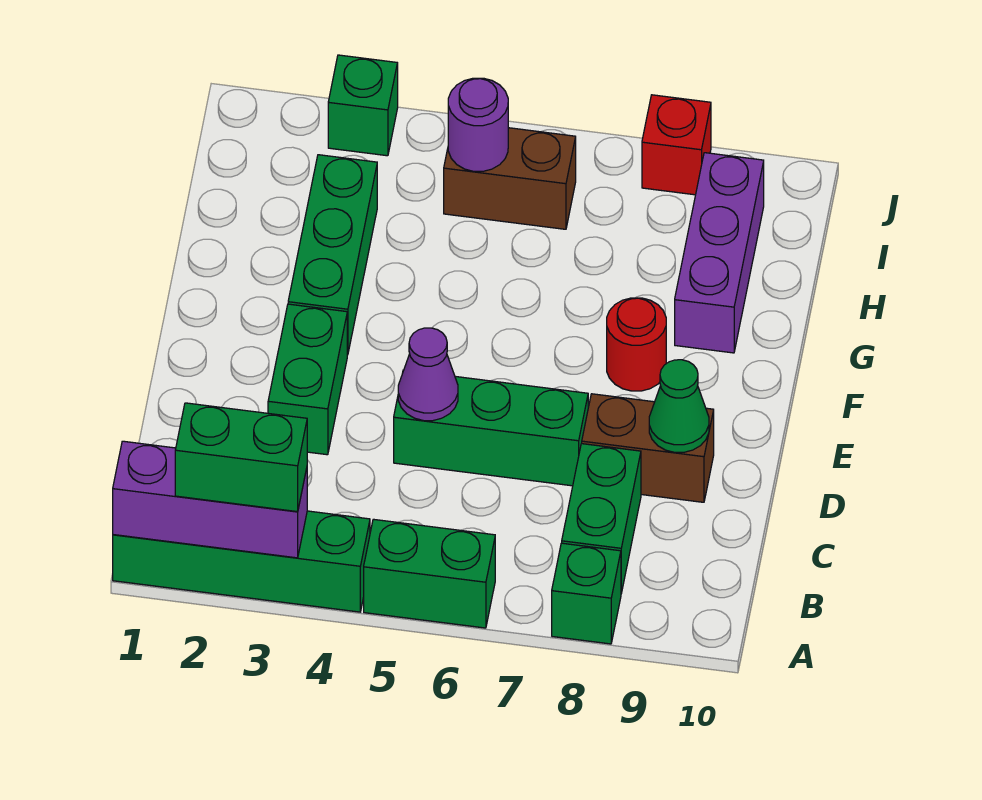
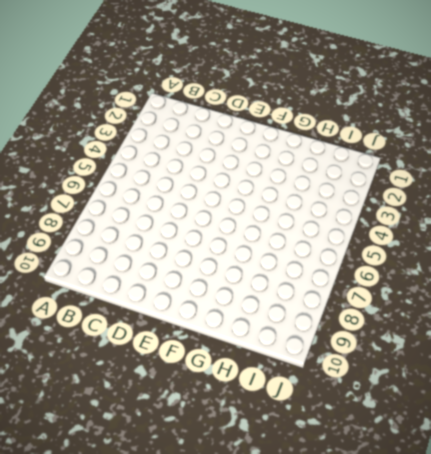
none -> green 1x4 brick [113,511,370,612]
none -> green 1x2 brick [364,519,495,628]
none -> green 1x1 brick [552,543,621,644]

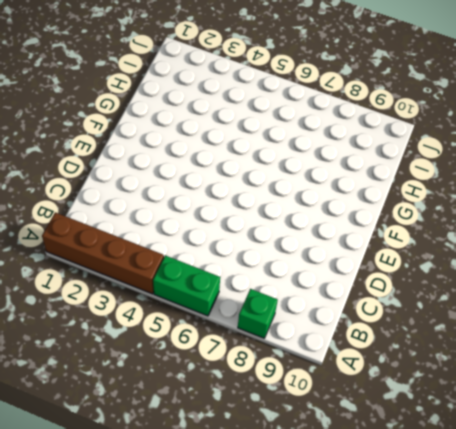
brown 1x4 brick [42,212,164,294] -> green 1x4 brick [113,511,370,612]
none -> green 1x2 brick [562,444,641,593]
none -> green 1x2 brick [268,304,347,455]
none -> green 1x3 brick [394,370,588,486]

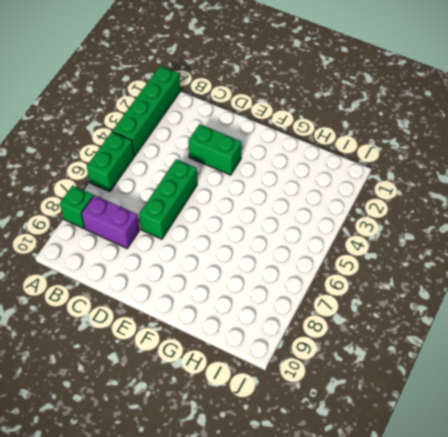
purple 1x2 brick [81,195,140,248] -> green 1x2 brick [562,444,641,593]
none -> brown 1x2 brick [582,394,714,502]
none -> green 1x3 brick [288,155,377,355]
none -> red 1x1 round brick [607,298,666,391]

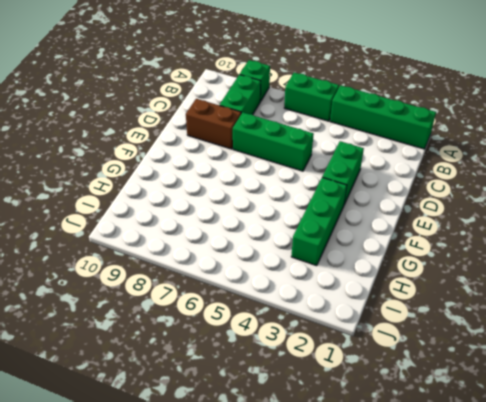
none -> red 1x1 round brick [607,298,666,391]
none -> purple 1x3 brick [675,153,764,353]
none -> brown 1x2 brick [444,128,576,229]

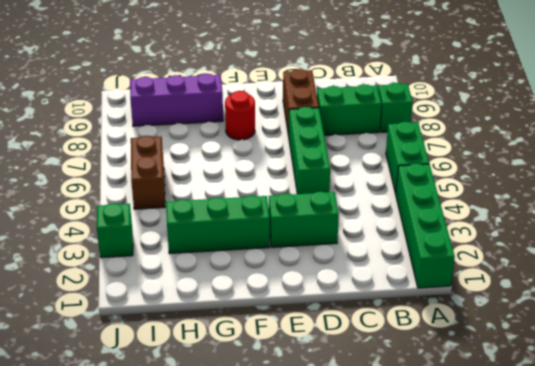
none -> red 1x1 brick [642,95,711,195]
none -> purple 1x3 brick [113,441,307,558]
none -> purple 1x1 cone [398,328,458,421]

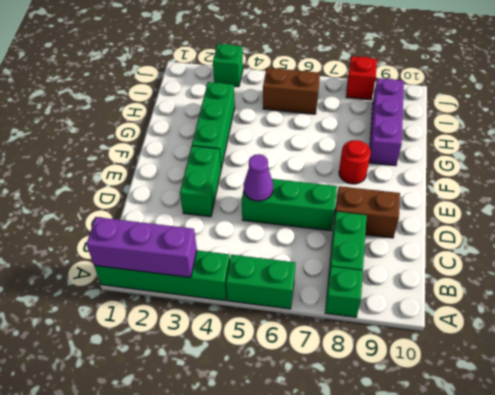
none -> green 1x1 cone [649,360,709,452]
none -> purple 1x1 round brick [448,78,508,171]
none -> green 1x2 brick [175,403,307,512]

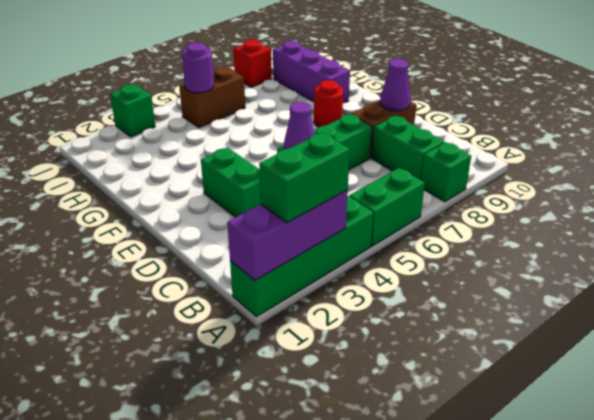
purple 1x1 cone [380,59,411,111] -> green 1x1 cone [649,360,709,452]
none -> green 1x3 brick [288,155,377,355]

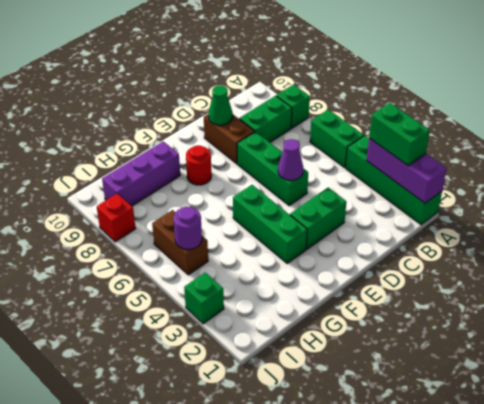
green 1x3 brick [233,185,307,263] -> green 1x3 brick turned to [288,155,377,355]

